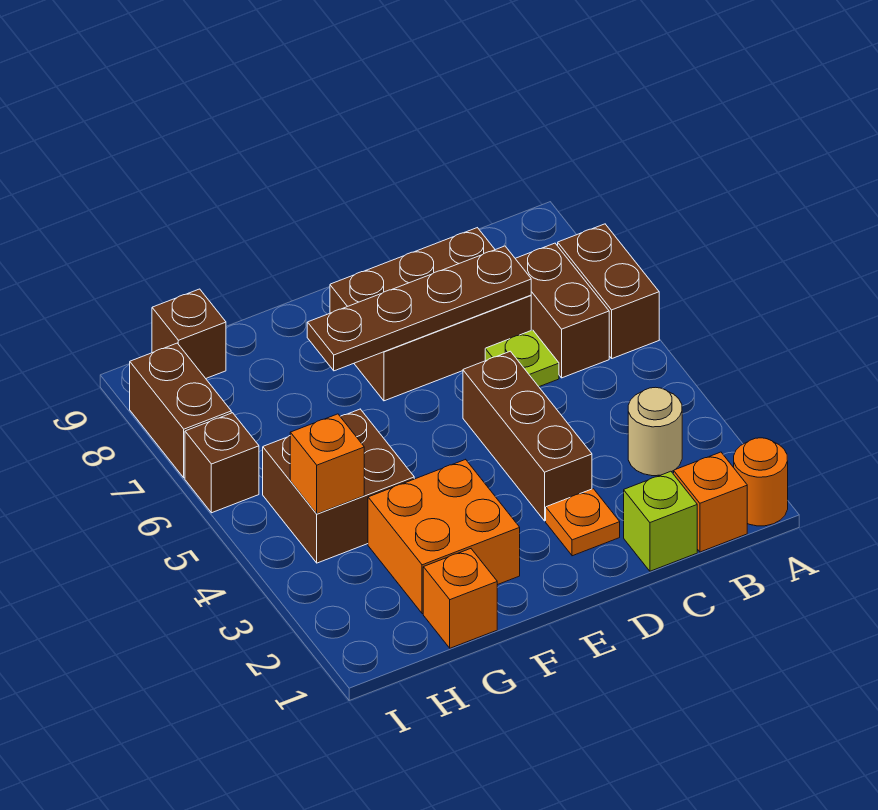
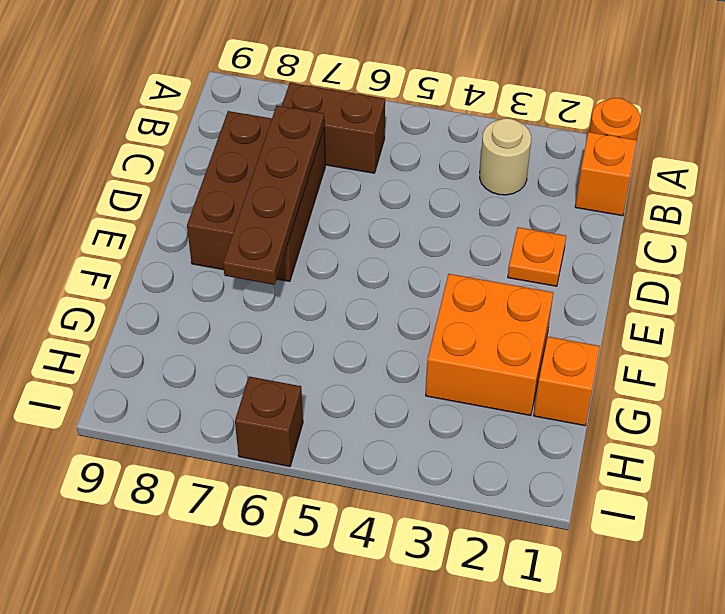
none -> brown 1x2 brick [557,224,659,358]
none -> lime 1x1 brick [624,471,697,571]
none -> lime 1x1 plate [485,330,559,387]

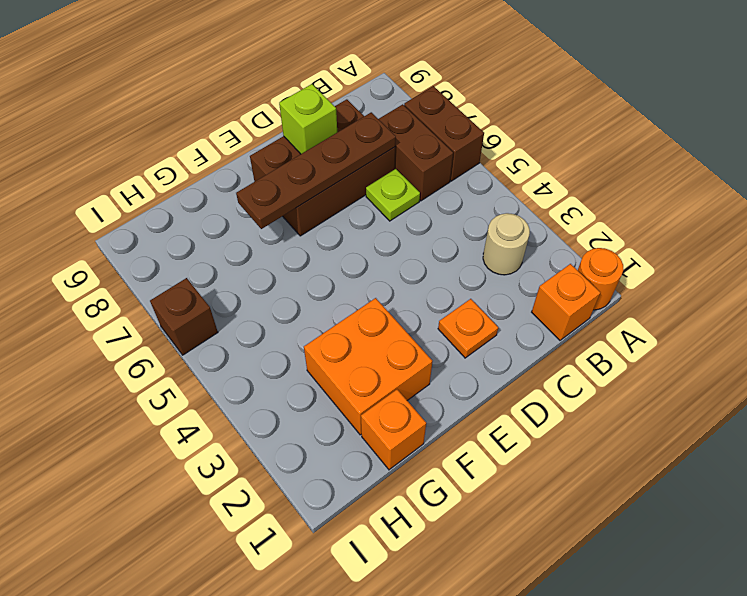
lime 1x1 brick [279,84,337,154] -> lime 1x1 brick moved to [624,471,697,571]
none -> brown 1x3 brick [463,351,592,521]
none -> brown 2x2 brick [263,409,414,563]
none -> brown 1x1 brick [152,289,226,378]

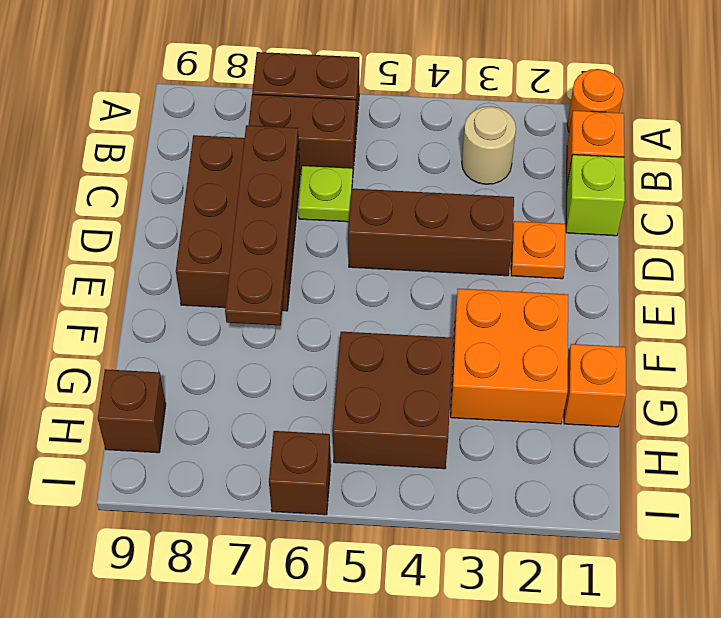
none -> brown 1x2 brick [130,343,231,478]
none -> orange 1x1 brick [290,414,364,514]

